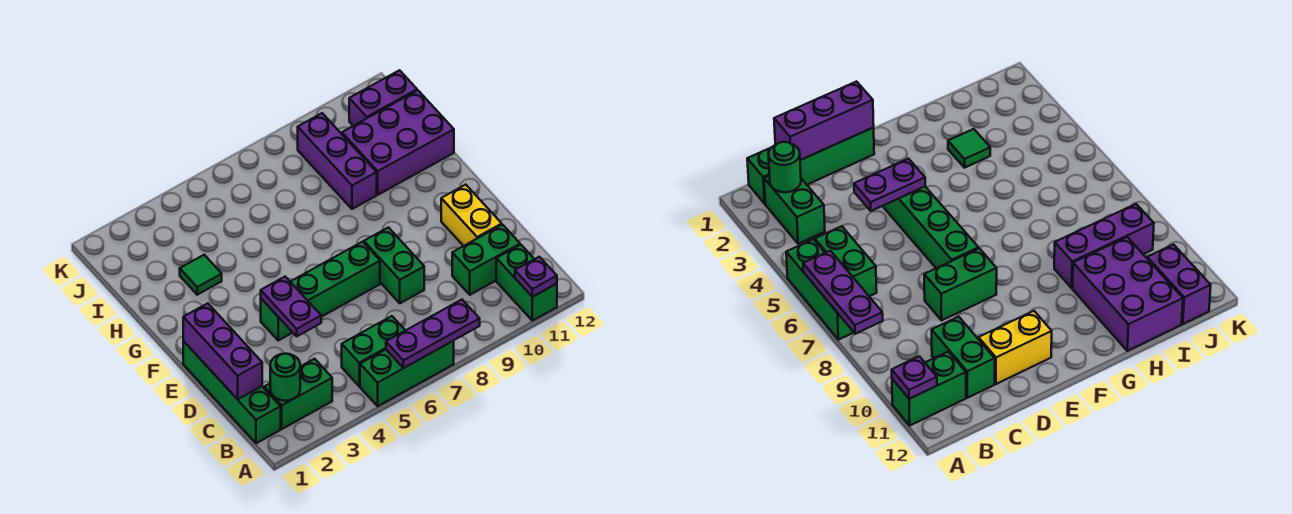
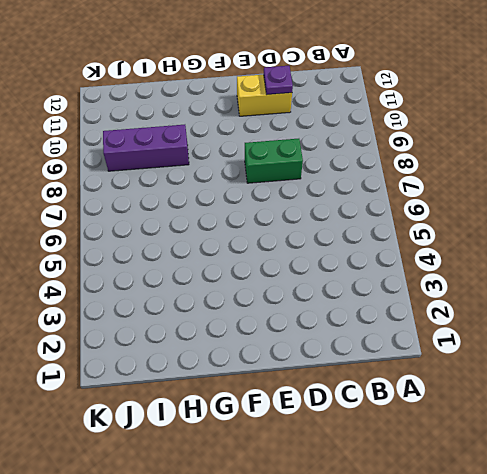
purple 1x1 plate [264,66,293,95] -> purple 1x1 plate moved to [515,257,557,297]
none -> green 1x3 brick [360,341,454,406]
none -> green 1x2 brick [496,245,557,321]
none -> green 1x4 brick [183,341,281,443]

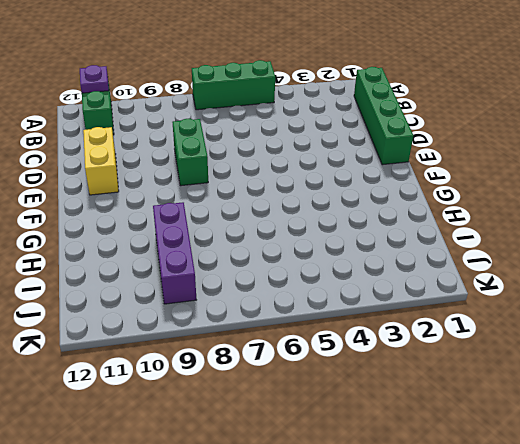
none -> green 1x2 brick [264,359,332,429]
none -> green 1x2 brick [342,316,405,386]
none -> green 1x2 brick [452,225,520,295]

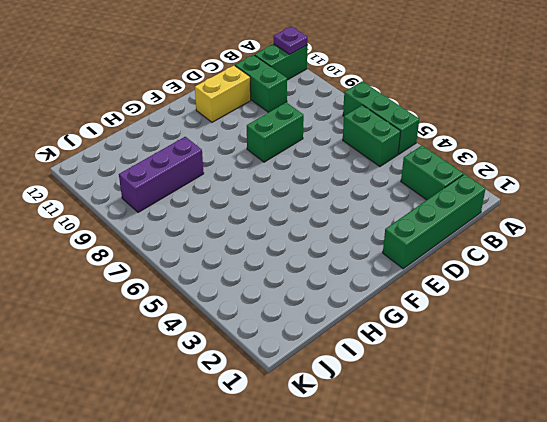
none -> green 1x4 brick [261,242,380,340]
none -> green 1x1 tile [180,255,222,295]
none -> purple 2x3 brick [342,90,454,195]

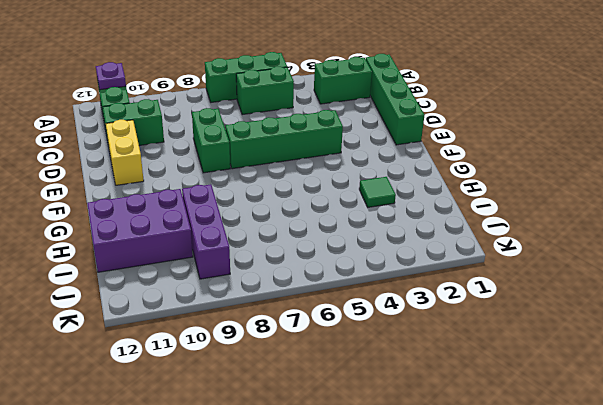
none -> purple 1x2 brick [349,70,417,126]
none -> purple 1x3 plate [386,300,480,368]
none -> green 1x1 round brick [270,354,300,401]

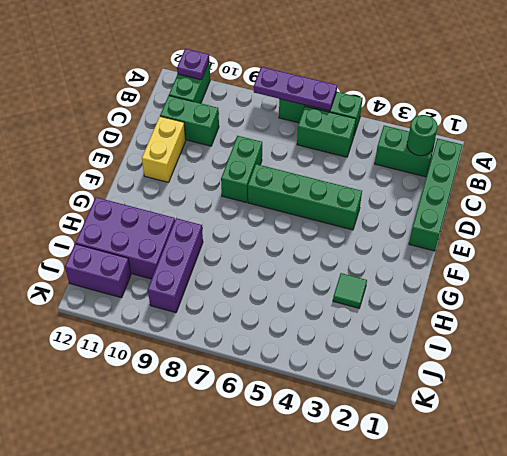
none -> purple 1x3 brick [183,303,262,399]
none -> purple 1x2 plate [261,277,321,336]

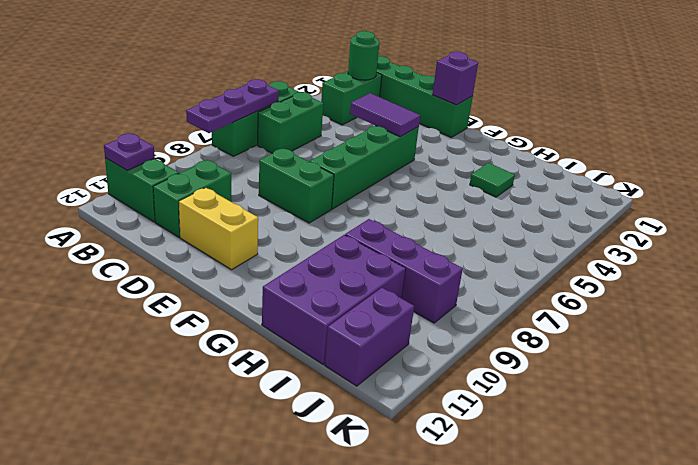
purple 1x2 tile [350,93,420,137] -> purple 1x2 plate [261,277,321,336]
purple 1x1 brick [432,52,478,105] -> purple 1x3 brick [183,303,262,399]

